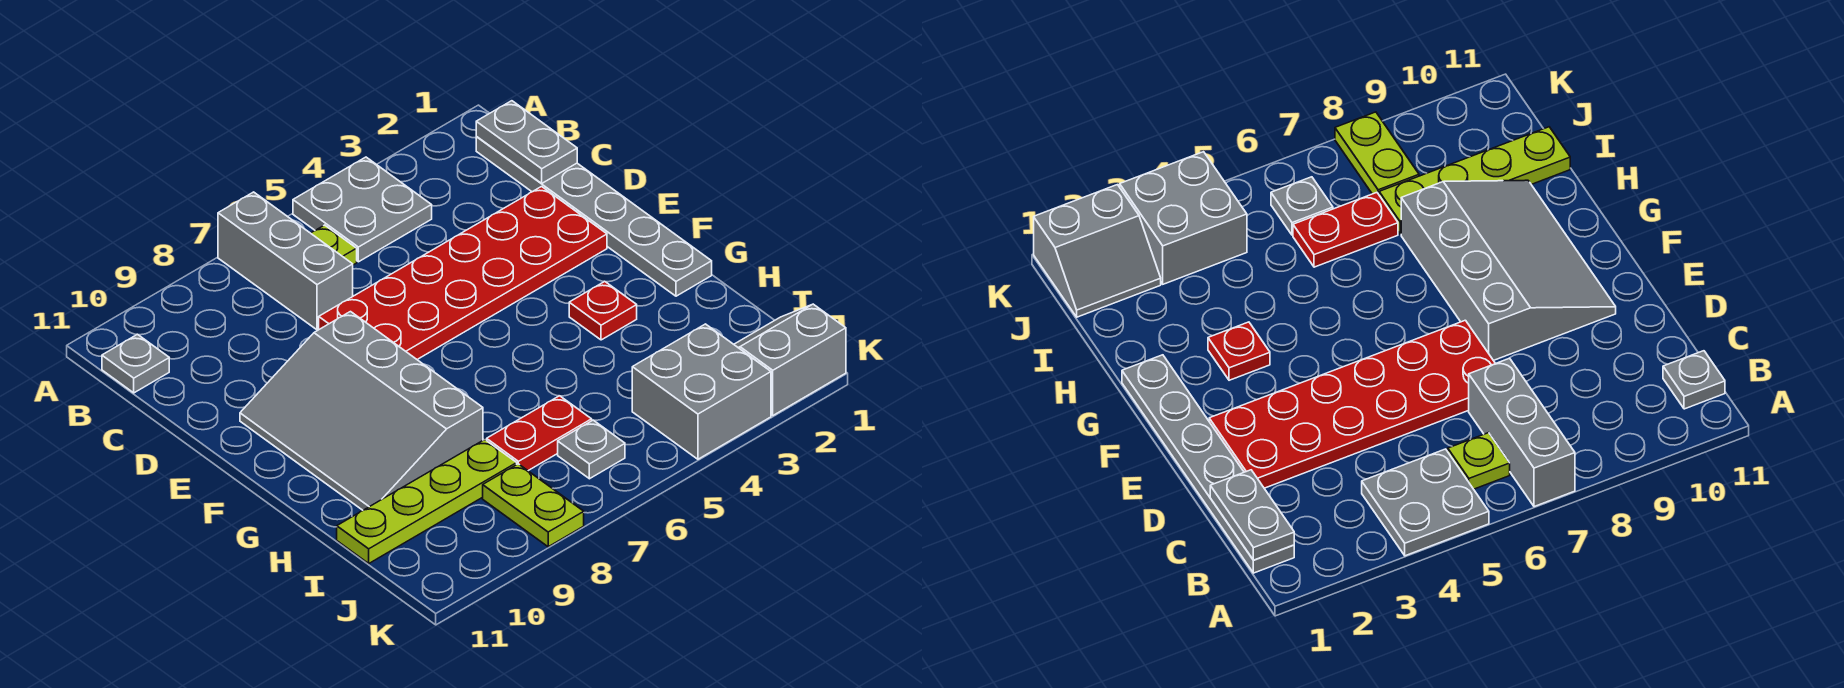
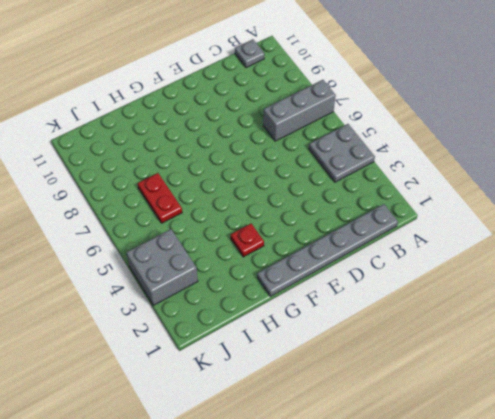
none -> lime 1x1 plate [311,225,357,265]
none -> red 2x6 plate [319,187,607,359]
none -> grey 3x4 slope [240,312,483,510]

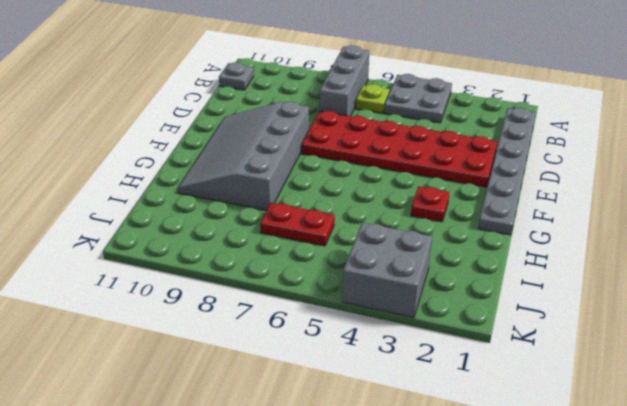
none -> lime 1x4 plate [337,440,517,563]
none -> grey 2x2 slope [734,304,846,415]
none -> grey 1x1 plate [558,420,625,479]

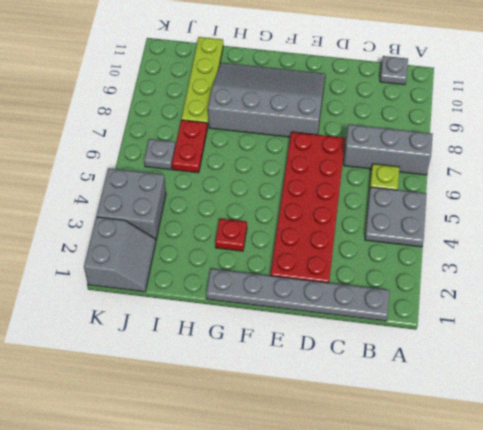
none -> lime 1x2 plate [483,464,584,547]
none -> grey 1x2 plate [476,101,577,184]

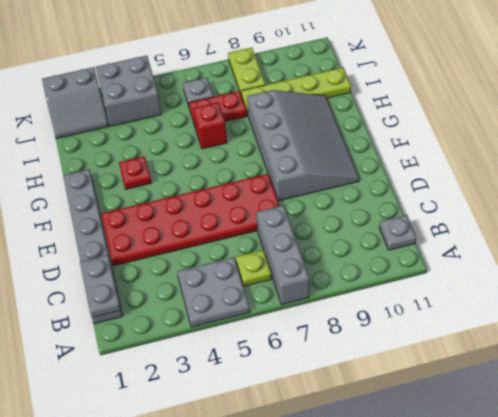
red 1x1 brick [193,102,227,149] -> none

